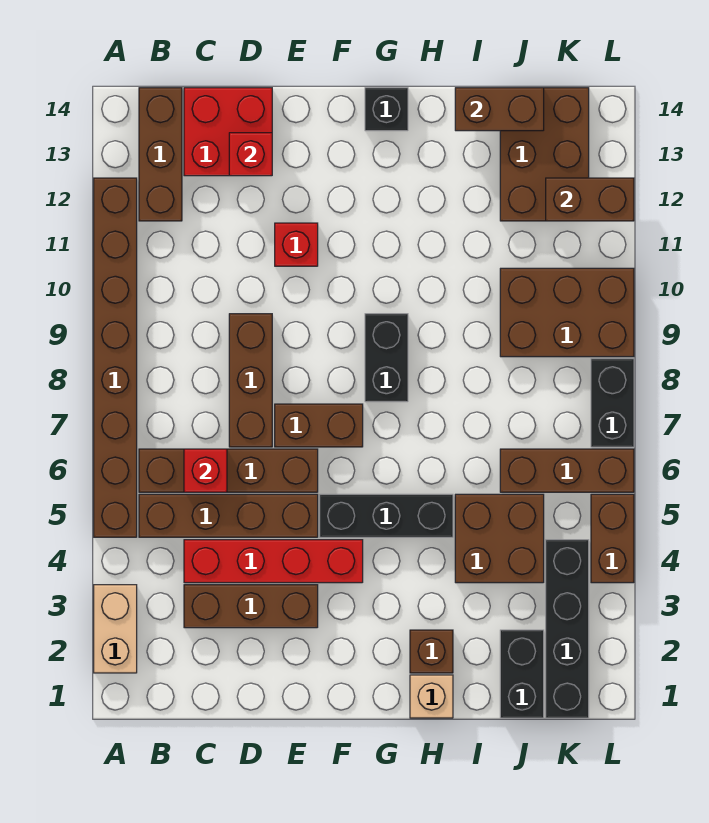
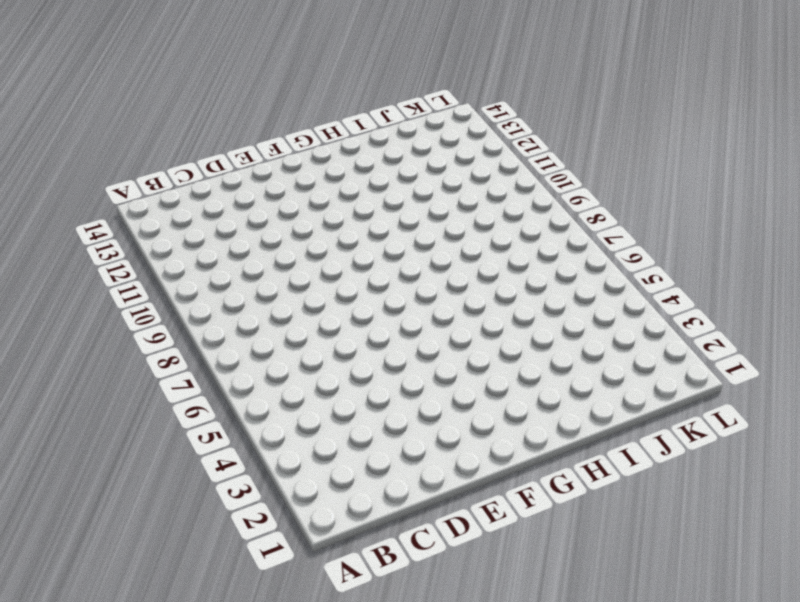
none -> tan 1x2 brick [94,585,137,673]
none -> brown 1x8 brick [94,178,137,537]
none -> brown 1x4 brick [139,494,318,537]

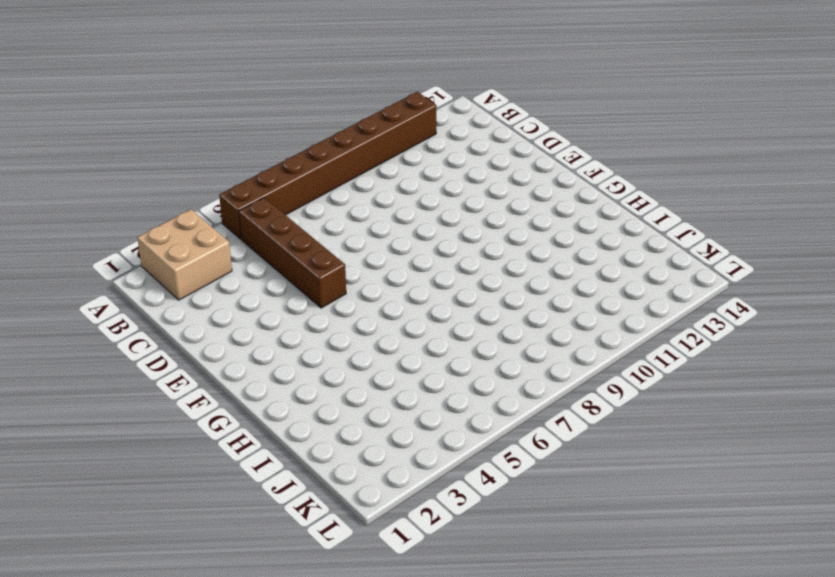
tan 2x2 brick [137,209,232,300] -> tan 1x2 brick [94,585,137,673]
none -> brown 1x4 brick [139,449,318,492]
none -> brown 1x3 brick [139,88,182,221]
none -> brown 1x3 brick [184,585,318,628]

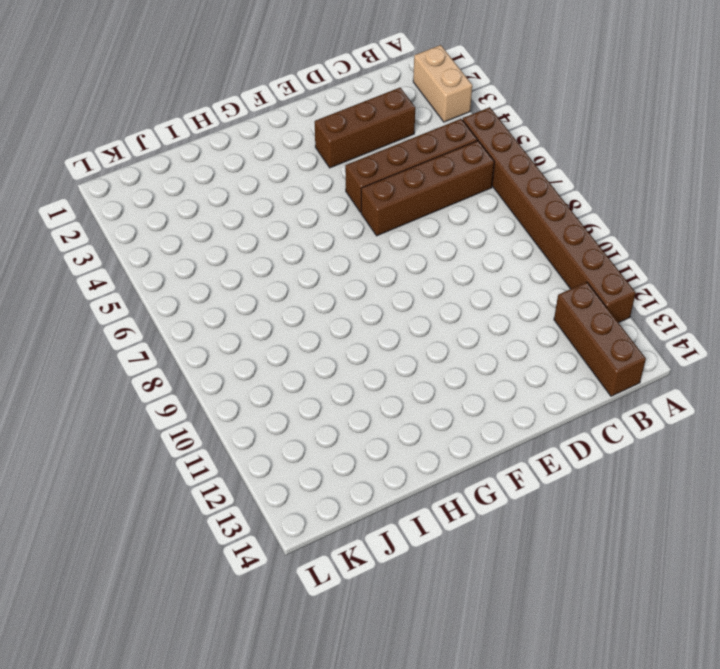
none -> red 1x4 brick [184,540,363,583]
none -> red 2x2 brick [184,88,272,176]
none -> brown 1x3 brick [229,314,272,447]

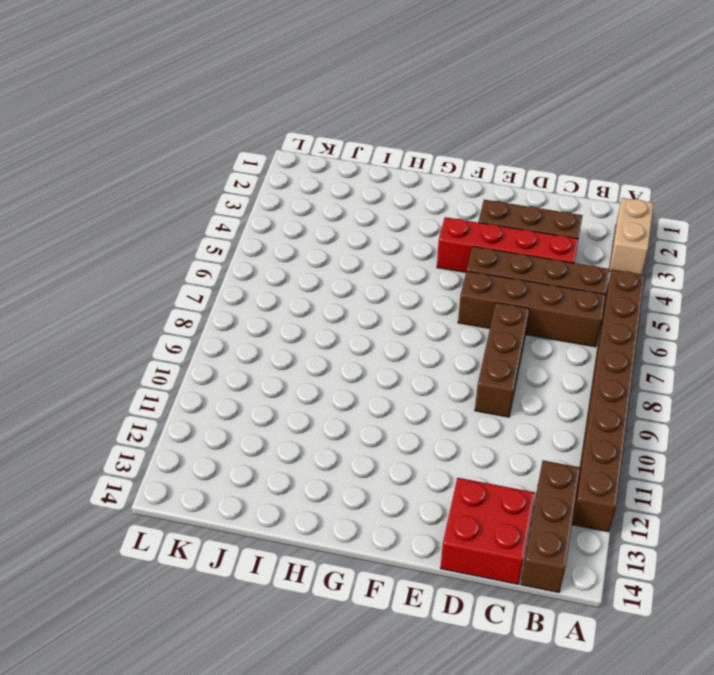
none -> brown 1x2 brick [275,404,363,447]
none -> red 1x1 brick [275,223,318,266]
none -> black 1x3 brick [320,494,453,537]

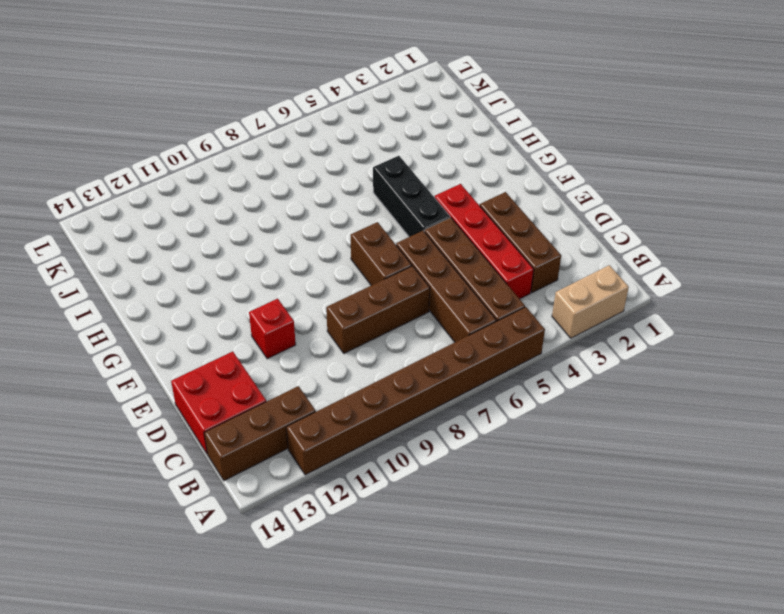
none -> black 1x2 brick [365,314,408,402]
none -> black 1x1 brick [365,88,408,131]
none -> tan 1x1 brick [410,675,453,718]

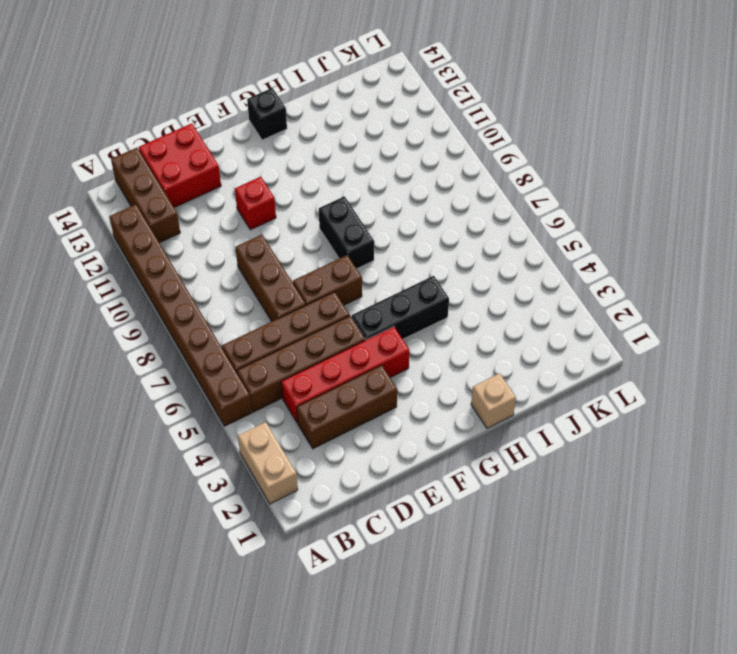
none -> brown 1x1 brick [410,630,453,673]
none -> brown 2x2 brick [455,494,544,583]
none -> black 1x2 brick [500,630,544,718]

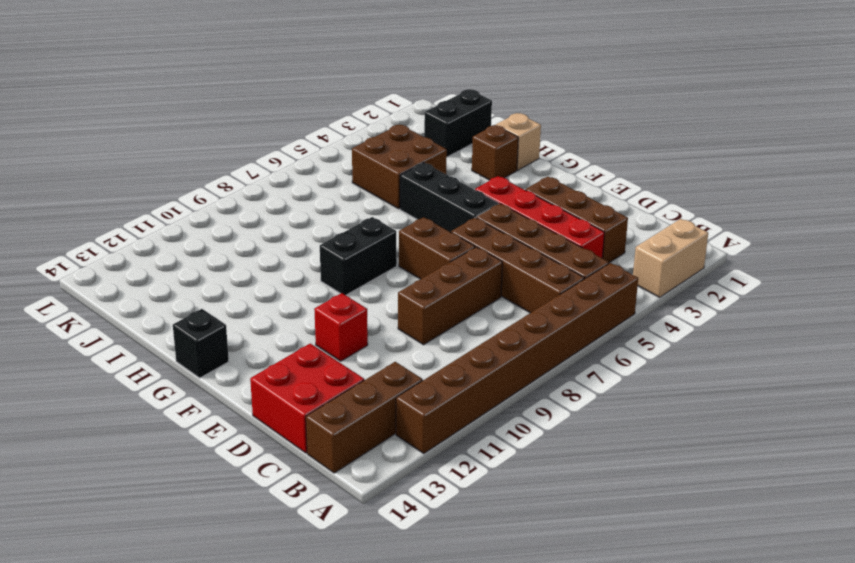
none -> brown 1x3 brick [500,449,634,492]
none -> brown 2x3 brick [500,268,634,357]
none -> brown 2x3 brick [500,88,589,221]

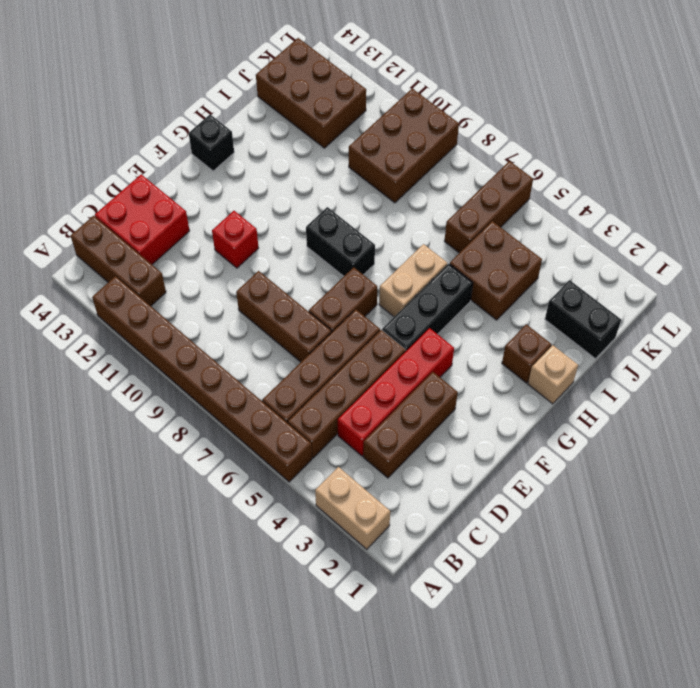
tan 1x2 brick [379,244,447,317] -> none
none -> black 1x4 brick [546,540,589,718]
none -> brown 1x2 brick [591,494,634,583]
none -> black 1x2 brick [591,359,634,447]

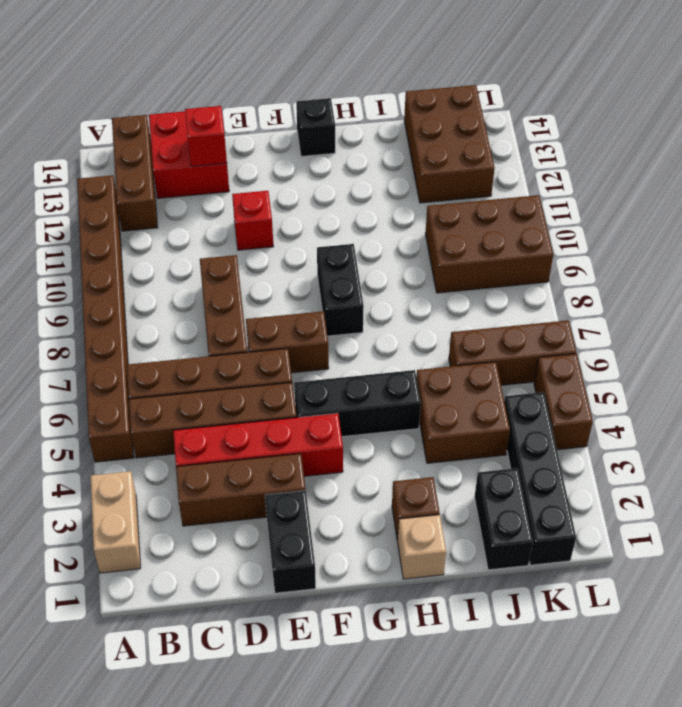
black 1x2 brick [265,491,316,593] -> black 1x2 brick moved to [591,359,634,447]
none -> red 1x1 brick [184,449,227,492]
none -> brown 1x2 brick [455,88,544,131]
none -> brown 1x2 brick [546,178,634,221]

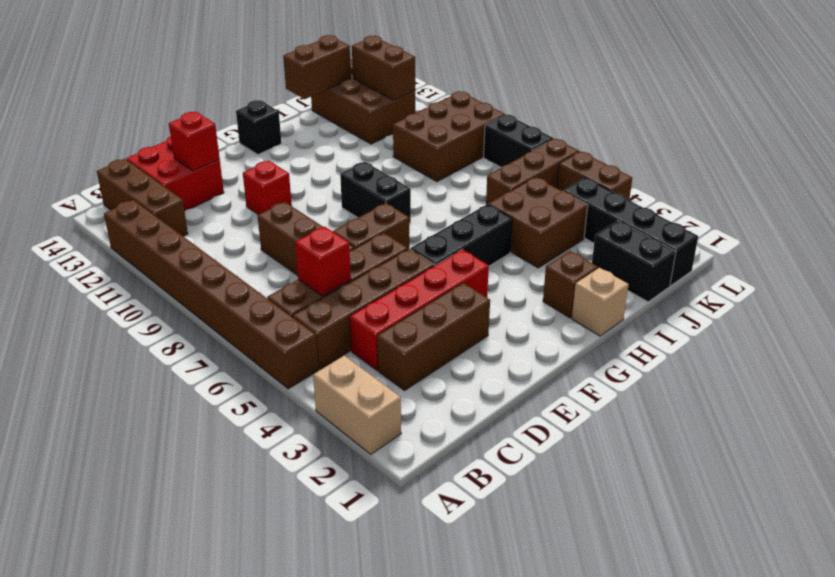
brown 1x2 brick [352,36,415,100] -> brown 1x2 brick turned to [546,178,634,221]

